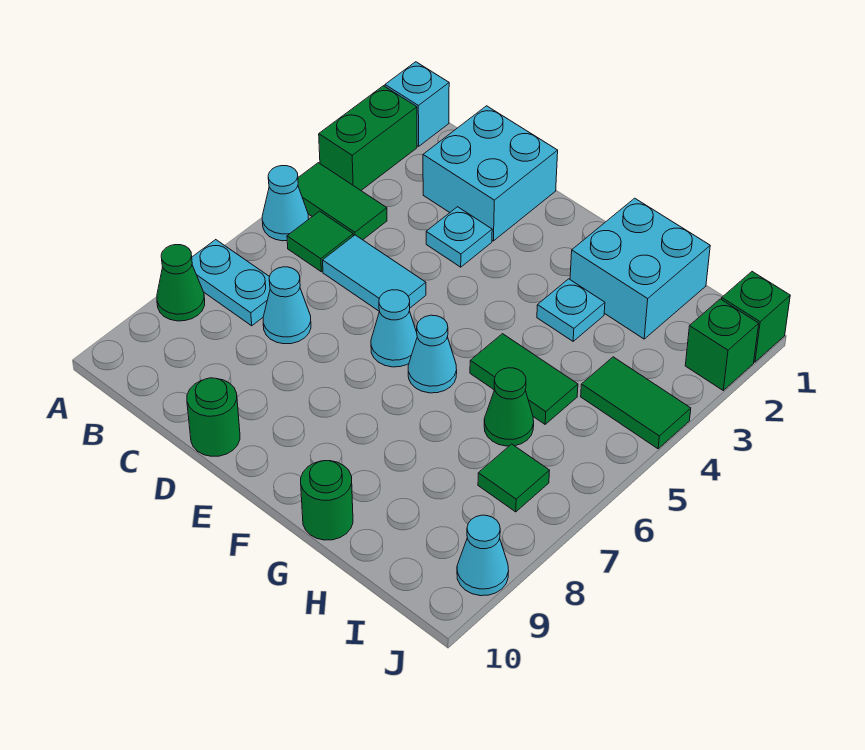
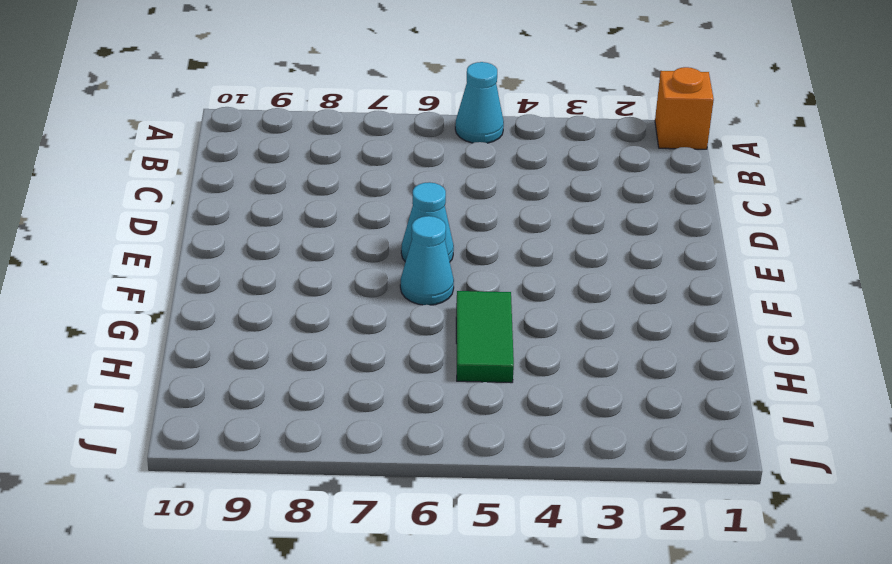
orange 1x1 brick [655,67,714,149] -> cyan 1x1 brick [385,62,449,146]
none -> green 1x2 brick [319,86,417,190]
none -> green 1x2 tile [298,163,387,240]
none -> cyan 1x2 plate [192,240,270,326]

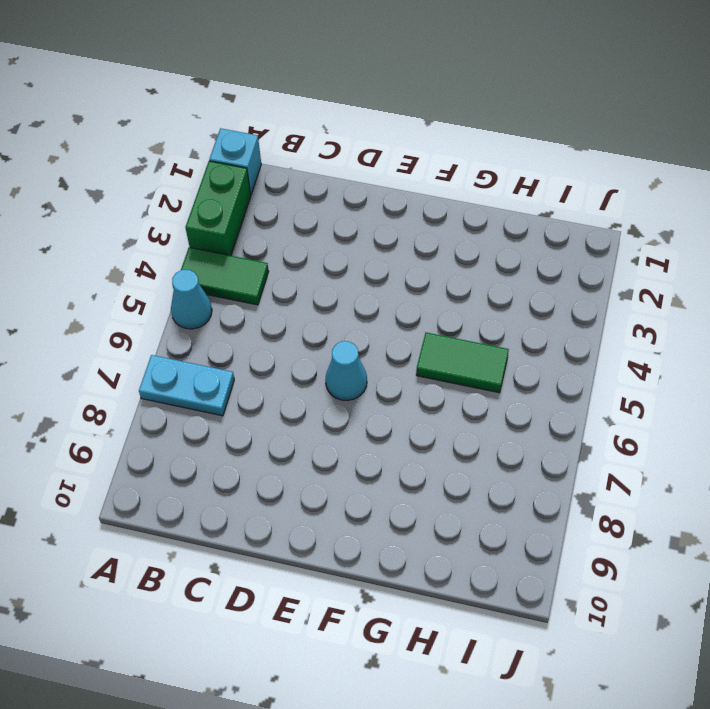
none -> green 1x1 cone [157,245,205,321]
none -> green 1x1 tile [287,211,353,272]
none -> cyan 2x2 brick [423,106,558,241]

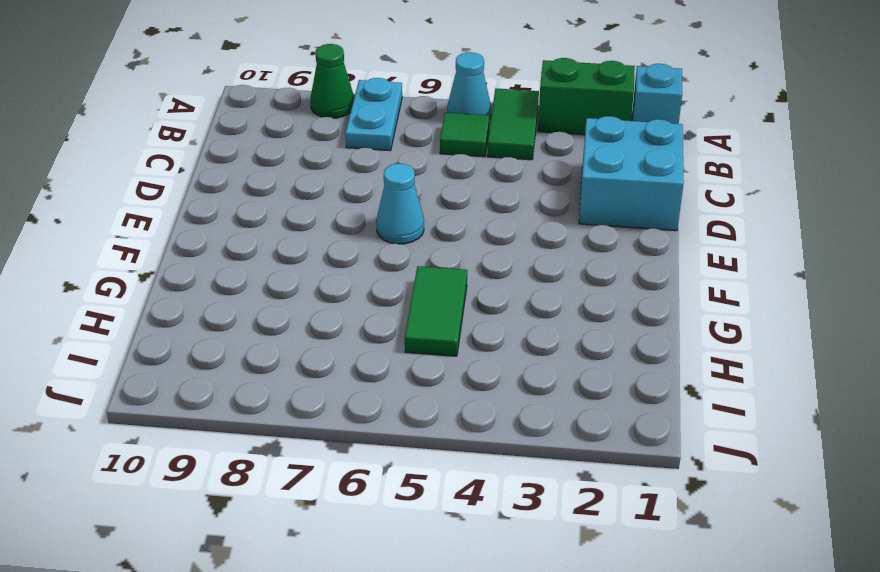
none -> cyan 1x2 tile [323,235,426,311]
none -> cyan 1x1 cone [263,267,311,344]
none -> cyan 1x1 plate [426,207,492,267]

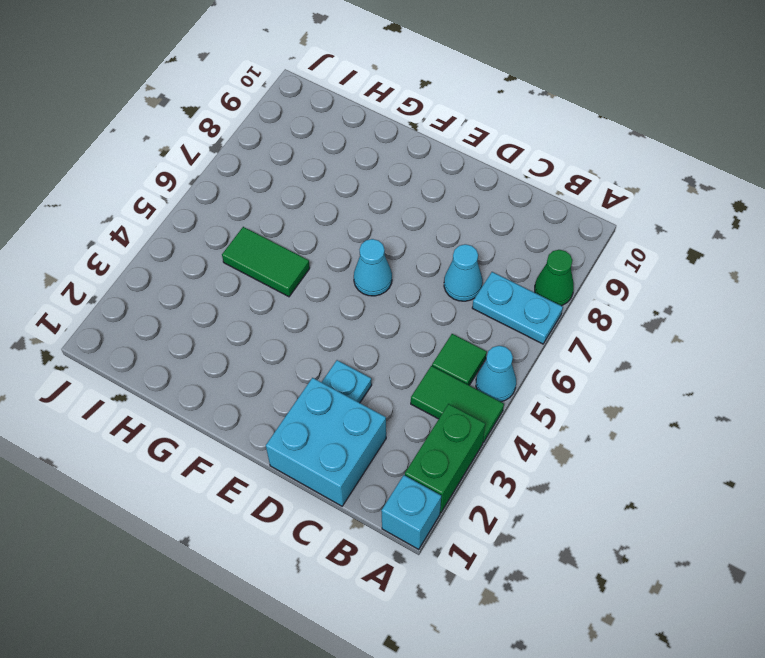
none -> cyan 1x2 tile [323,235,426,311]
none -> green 1x1 round brick [187,378,240,456]
none -> cyan 1x1 cone [408,315,457,393]

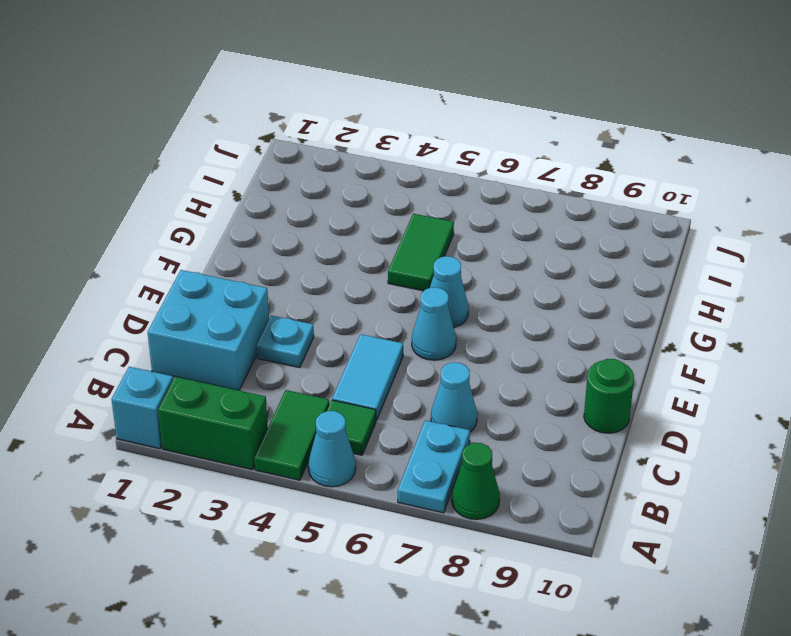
none -> cyan 2x2 brick [570,198,710,339]
none -> cyan 1x1 plate [537,279,605,341]
none -> green 1x1 round brick [301,461,353,540]

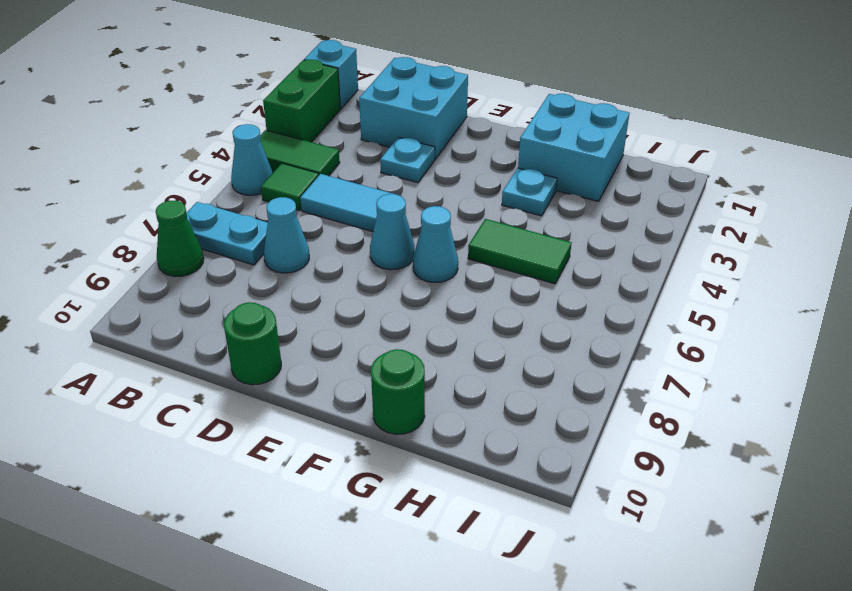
none -> green 1x1 cone [484,368,534,446]
none -> green 1x2 tile [581,357,691,449]
none -> green 1x1 tile [478,444,550,512]

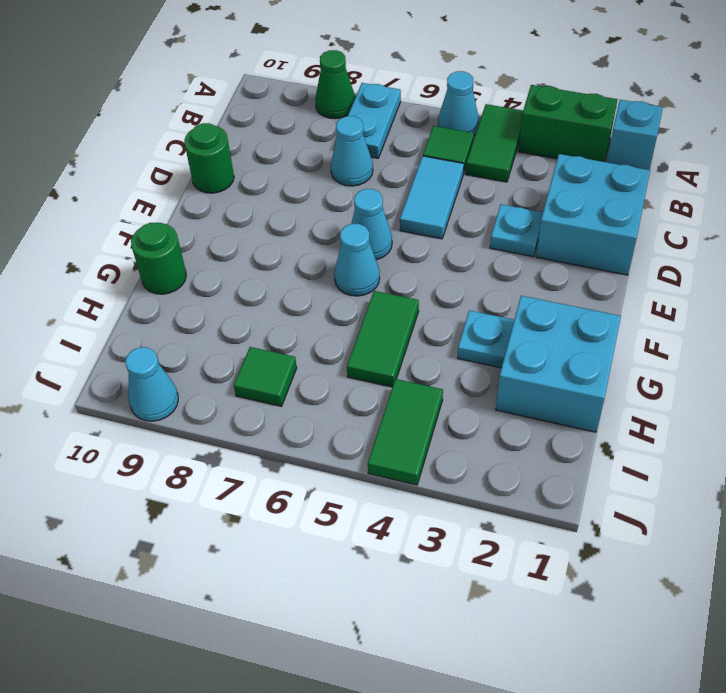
none -> green 1x1 cone [484,368,534,446]
none -> green 1x1 brick [722,272,790,362]
none -> green 1x1 brick [685,299,759,390]

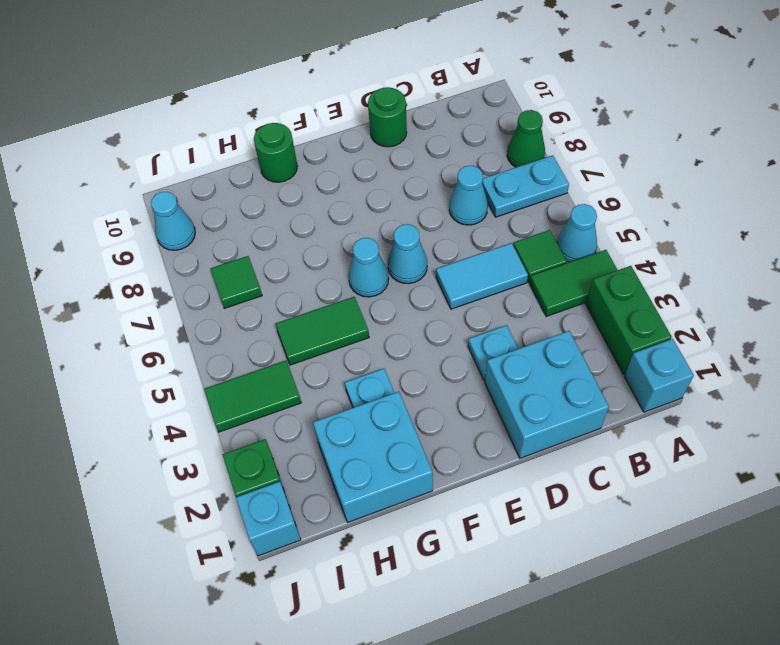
cyan 1x1 brick [236,481,301,556] -> green 1x1 brick [722,272,790,362]
none -> green 1x1 cone [484,368,534,446]

